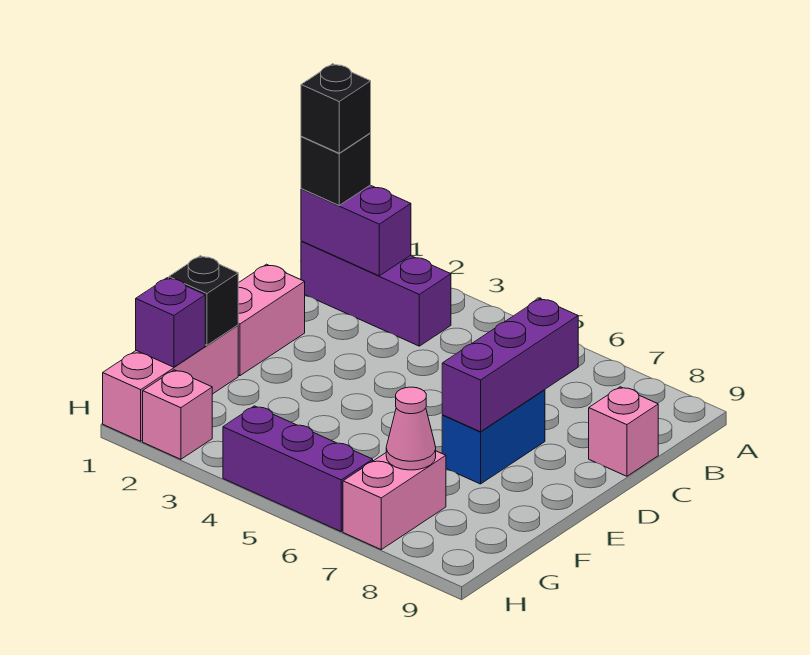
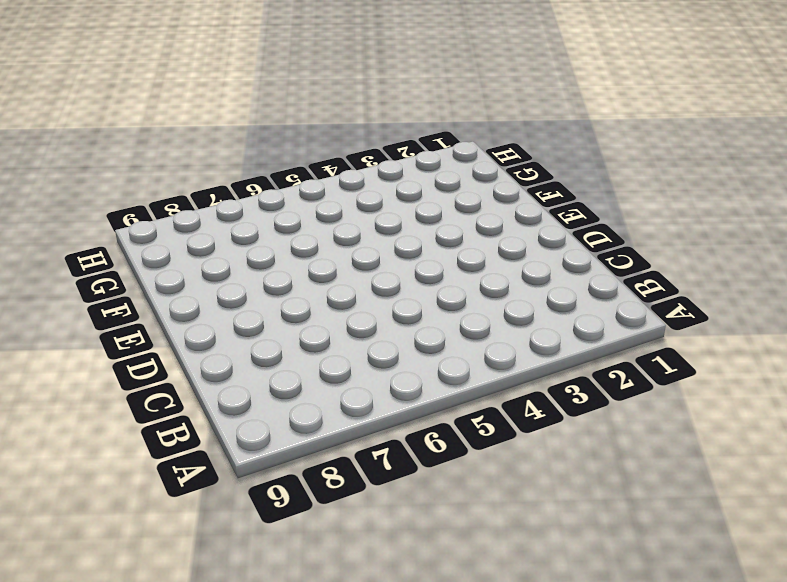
none -> purple 1x3 brick [301,241,451,346]
none -> pink 1x1 brick [589,387,658,476]
none -> pink 1x2 brick [238,264,305,376]

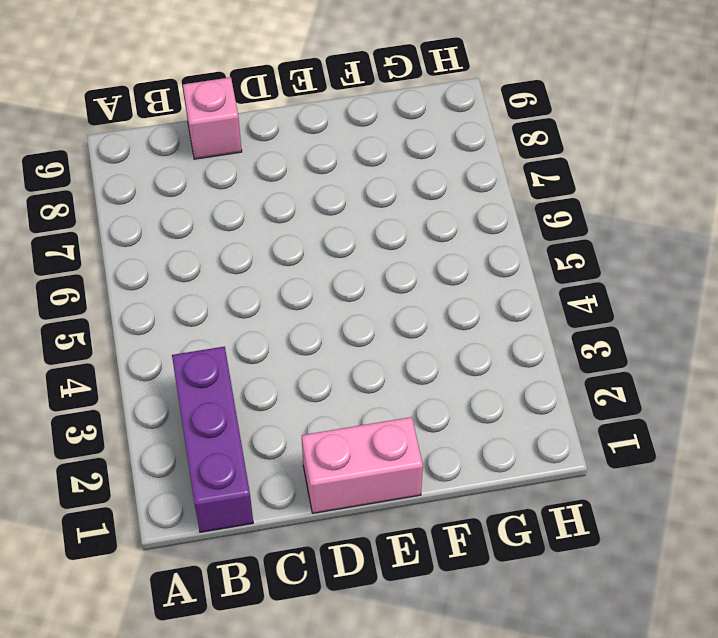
none -> blue 1x2 brick [442,390,545,484]
none -> pink 1x3 brick [103,325,238,441]
none -> pink 1x2 brick [343,451,446,549]

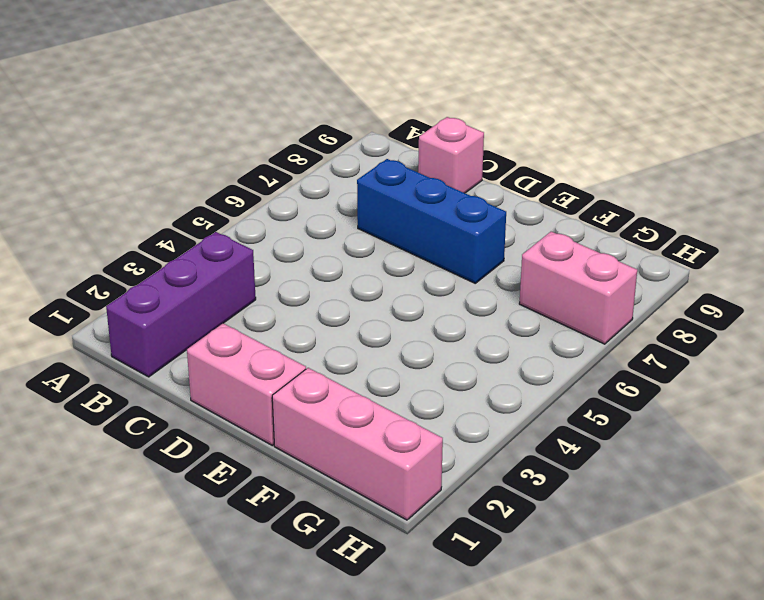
blue 1x3 brick [357,159,506,283] -> blue 1x2 brick [442,390,545,484]
none -> pink 1x1 brick [143,370,212,459]
none -> purple 1x3 brick [223,406,373,531]
none -> purple 1x2 brick [301,185,411,276]

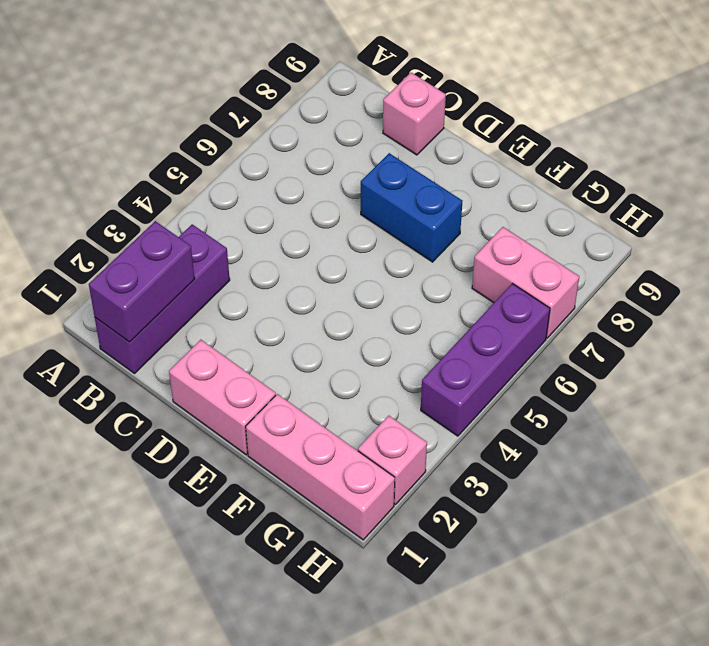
none -> purple 1x3 brick [442,299,578,432]
none -> black 1x1 brick [169,256,238,345]
none -> purple 1x1 brick [136,278,205,367]

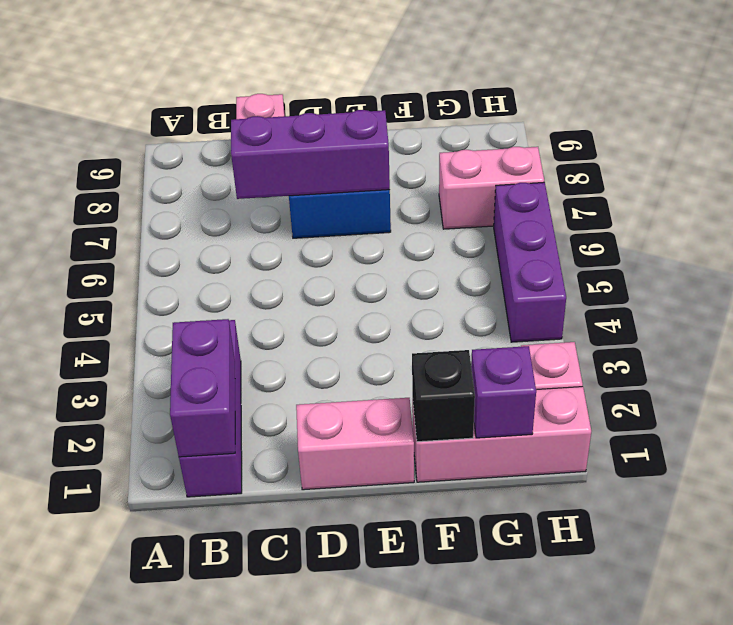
none -> pink 1x1 cone [386,387,436,470]
none -> black 1x1 brick [301,133,371,205]
none -> black 1x1 brick [301,64,371,153]

